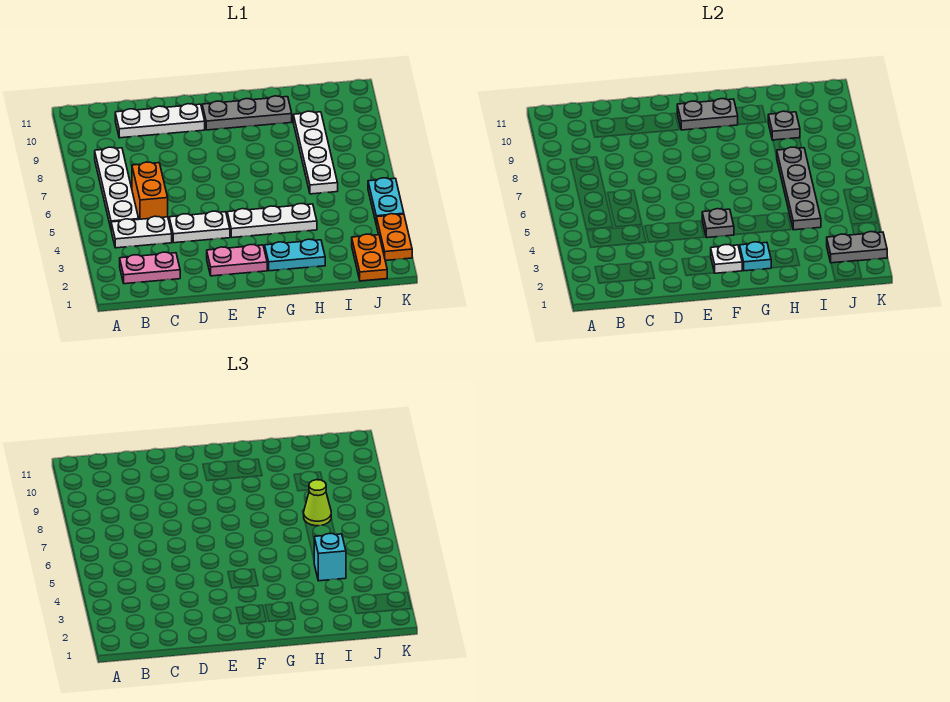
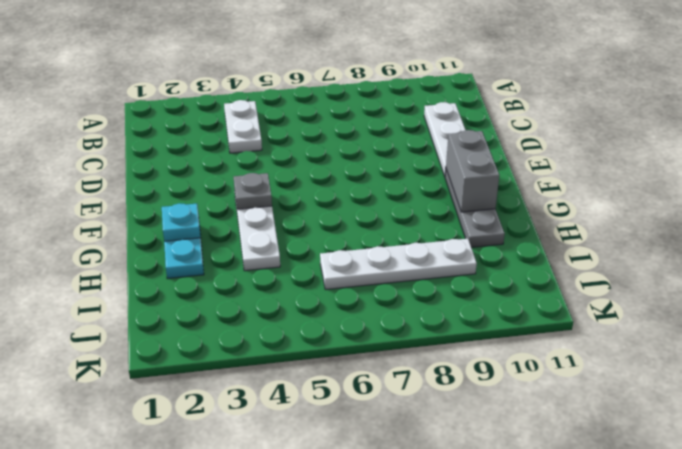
grey 1x2 brick [446,130,499,212] -> grey 1x2 plate [677,99,738,130]
none -> pink 1x2 plate [120,252,180,284]
none -> white 1x4 plate [95,147,139,228]
none -> orange 1x2 brick [132,162,168,219]

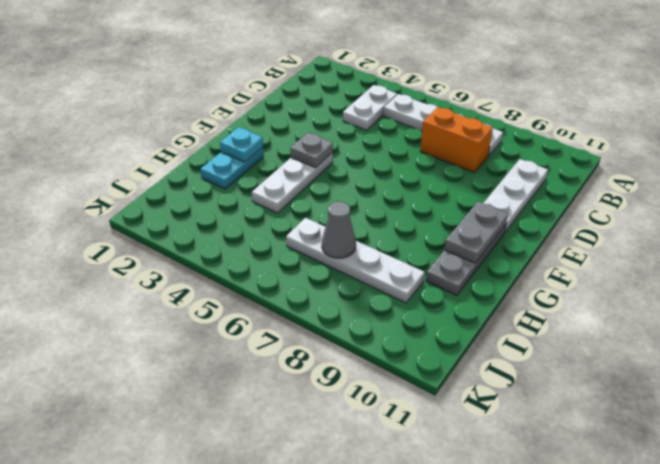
orange 1x2 brick [420,107,493,172] -> orange 1x2 brick moved to [132,162,168,219]
grey 1x1 cone [322,202,356,258] -> grey 1x4 plate [776,147,821,230]
none -> pink 1x2 plate [120,252,180,284]
none -> white 1x2 plate [169,211,230,243]
none -> pink 1x2 plate [207,245,267,276]

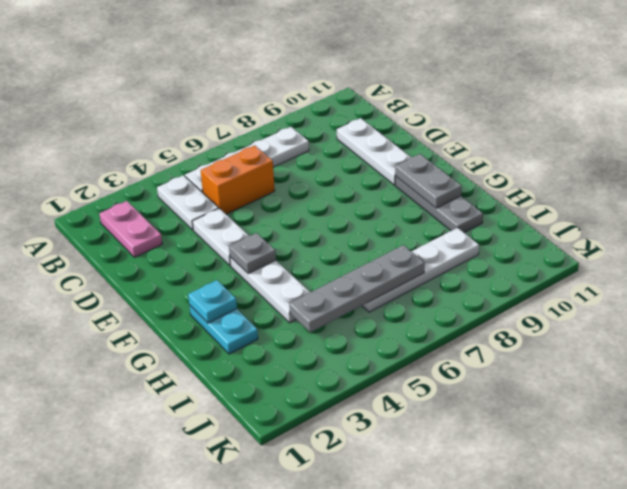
none -> pink 1x2 plate [207,245,267,276]
none -> orange 1x2 plate [352,234,387,281]
none -> orange 1x2 plate [376,214,412,260]

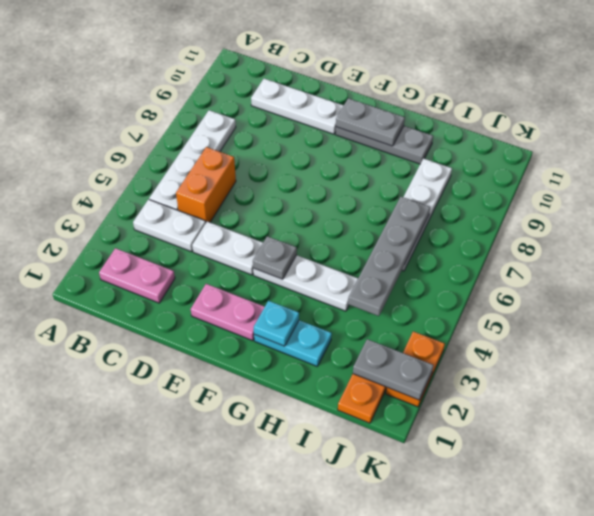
none -> cyan 1x2 plate [368,178,404,221]
none -> white 1x1 plate [711,245,742,273]
none -> grey 1x1 plate [768,111,800,140]

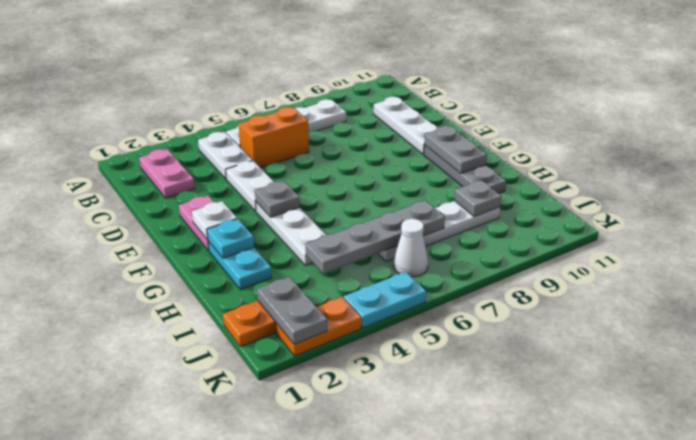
white 1x1 cone [394,219,428,277] -> none
none -> cyan 1x1 brick [314,534,346,581]
none -> lime 1x1 cone [304,480,331,526]

